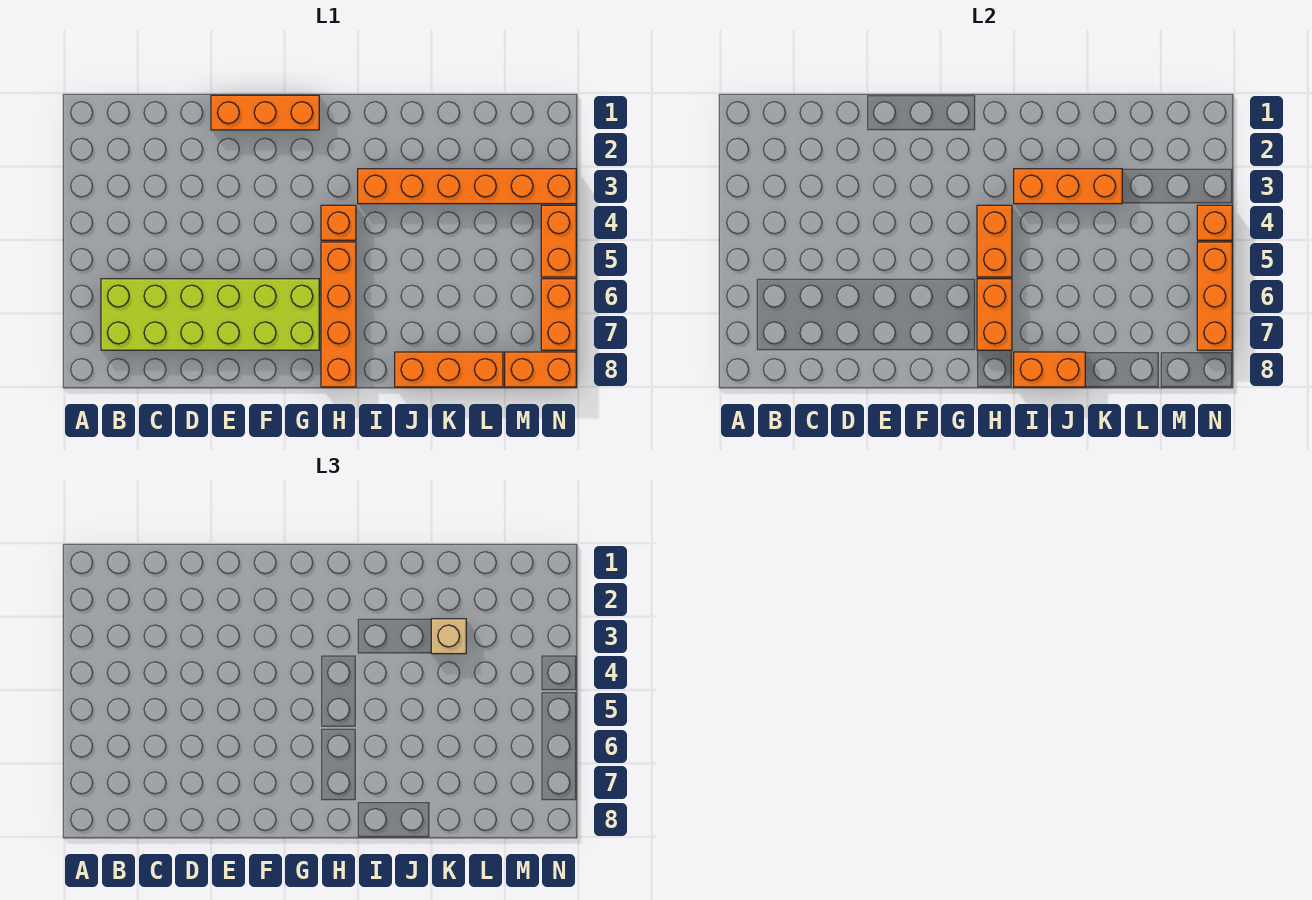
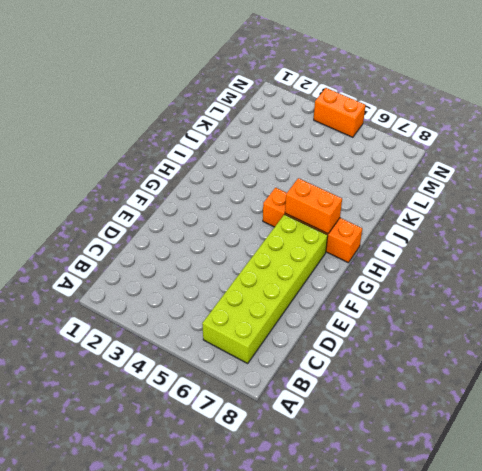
none -> orange 1x3 brick [211,95,319,130]
none -> orange 1x1 brick [321,205,356,240]
none -> orange 1x6 brick [358,169,576,204]

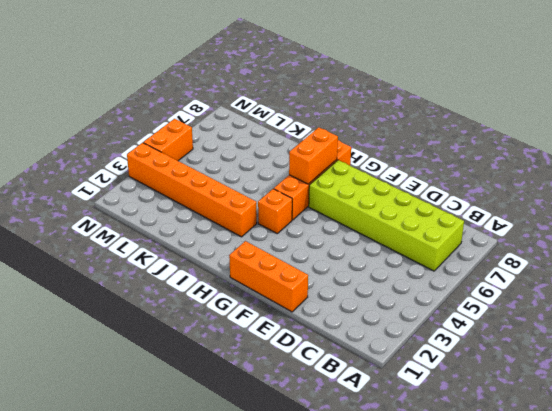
none -> orange 1x3 brick [395,352,503,387]
none -> orange 1x2 brick [505,352,576,387]
none -> orange 1x2 brick [541,279,576,350]

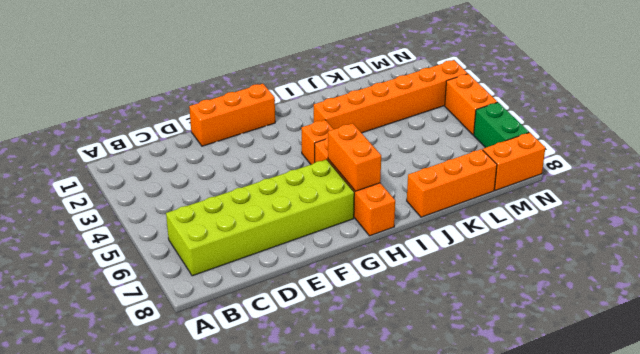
green 1x2 brick [474,102,529,148] -> orange 1x2 brick [541,279,576,350]
none -> orange 1x2 brick [977,205,1012,277]
none -> orange 1x3 brick [1014,169,1122,204]
none -> orange 1x2 brick [1014,352,1085,387]

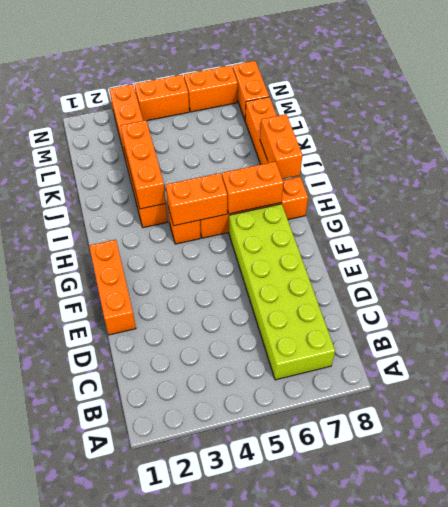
none -> orange 1x1 brick [1197,205,1232,240]
none -> orange 1x3 brick [1197,242,1232,350]
none -> tan 1x1 brick [431,619,466,654]

